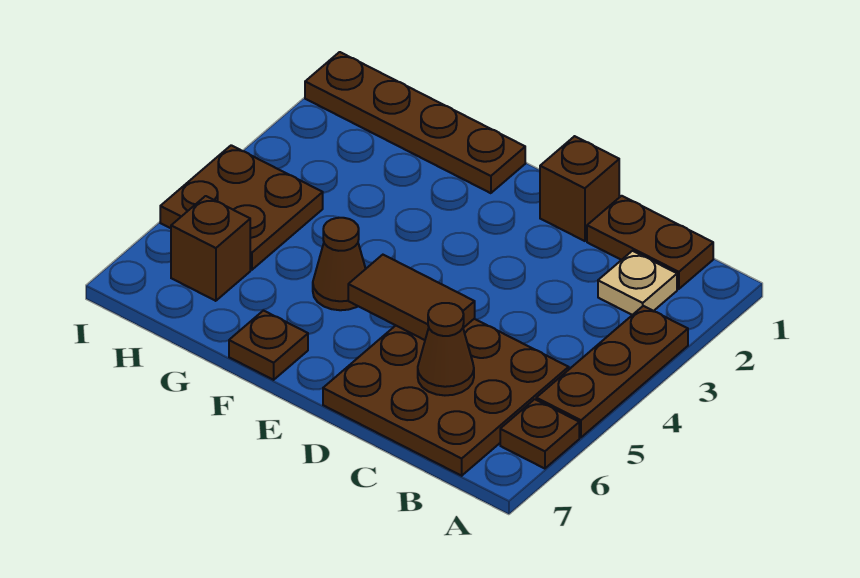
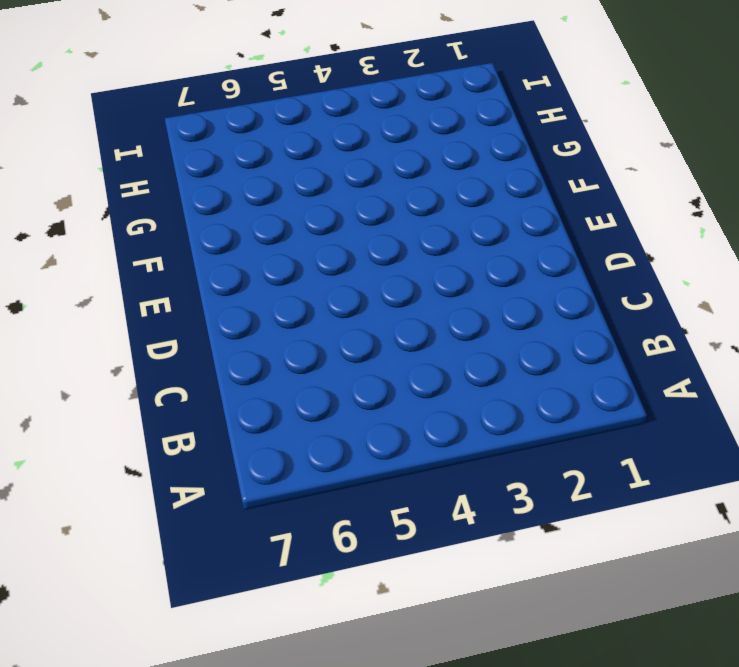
none -> brown 1x3 plate [536,306,688,437]
none -> brown 1x1 plate [500,399,579,469]
none -> brown 1x2 plate [587,196,713,289]

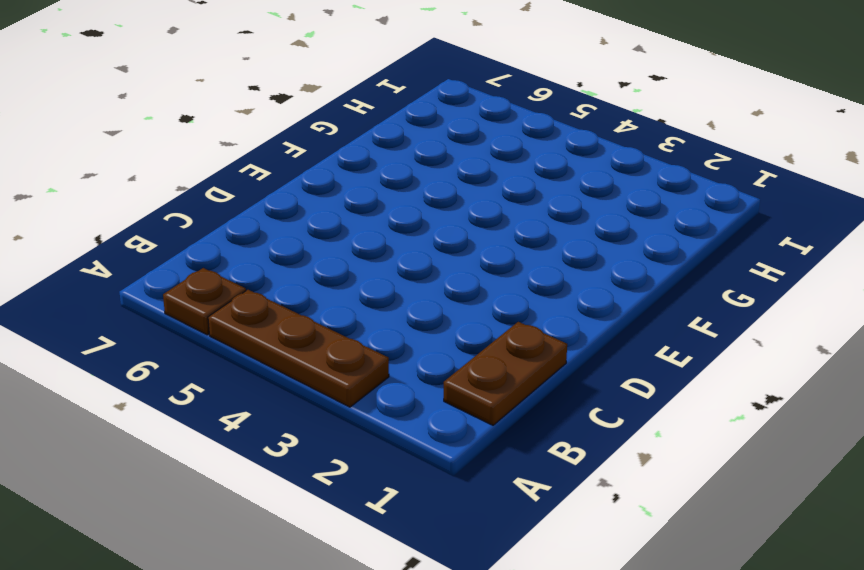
none -> tan 1x1 plate [598,251,677,315]
none -> brown 3x3 plate [323,319,569,476]
none -> brown 1x1 brick [540,136,619,241]

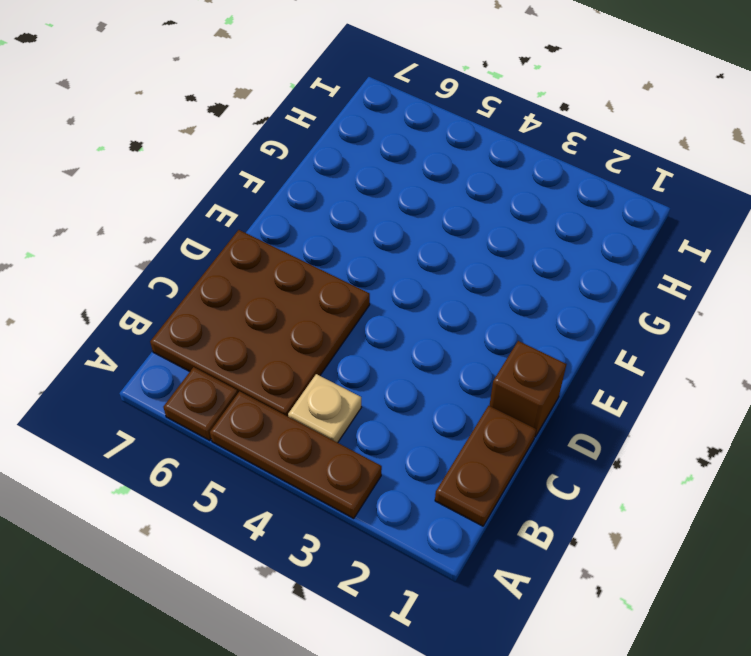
tan 1x1 plate [288,374,362,443] -> tan 1x1 plate moved to [598,251,677,315]
none -> brown 1x4 plate [305,52,525,193]
none -> brown 1x1 cone [313,218,366,310]
none -> brown 1x1 plate [229,311,308,380]

